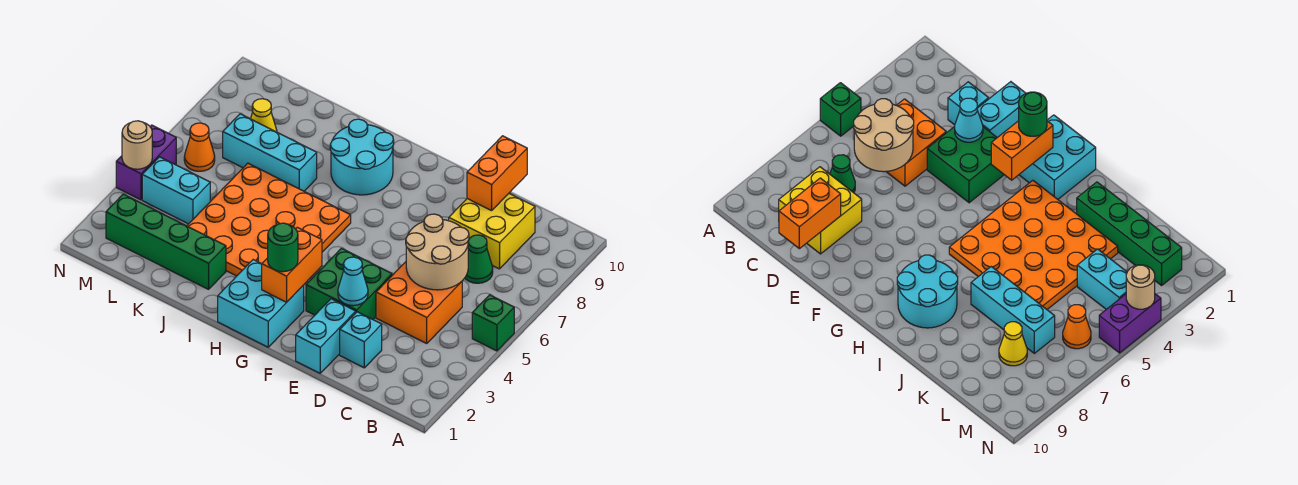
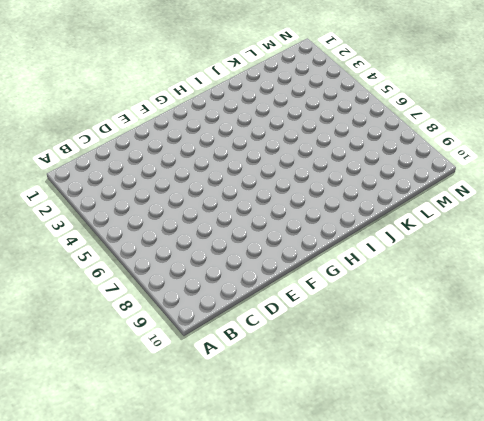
none -> green 1x1 brick [472,295,514,351]
none -> orange 2x2 brick [376,262,462,343]
none -> green 1x1 cone [465,235,493,283]

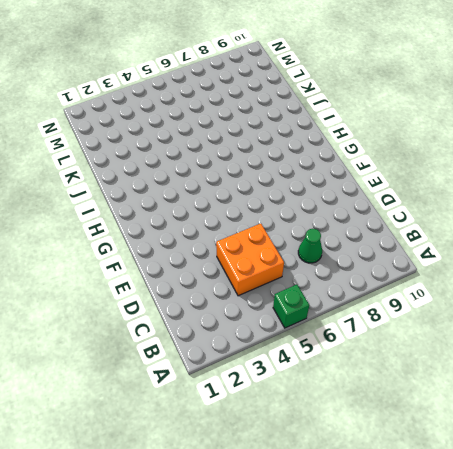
none -> yellow 2x2 brick [449,194,535,269]
none -> cyan 1x1 brick [340,312,382,368]
none -> cyan 1x2 brick [296,299,356,373]

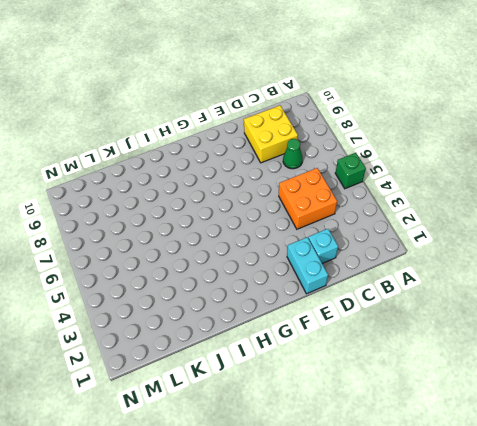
none -> green 2x2 brick [306,248,392,319]
none -> cyan 2x2 brick [218,260,304,347]
none -> orange 4x4 plate [187,163,351,276]

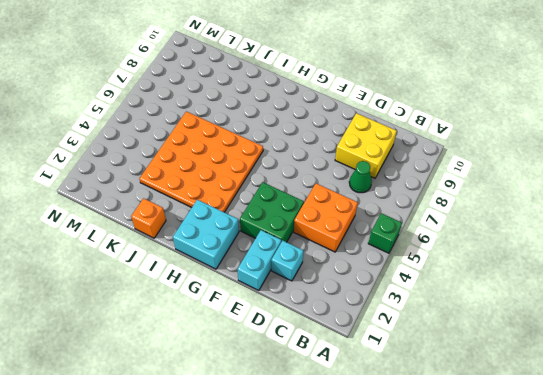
orange 1x1 brick [131,198,166,238] -> none
none -> cyan 2x2 round brick [330,119,394,195]
none -> green 1x4 brick [106,194,226,289]
none -> cyan 1x3 brick [223,114,317,191]

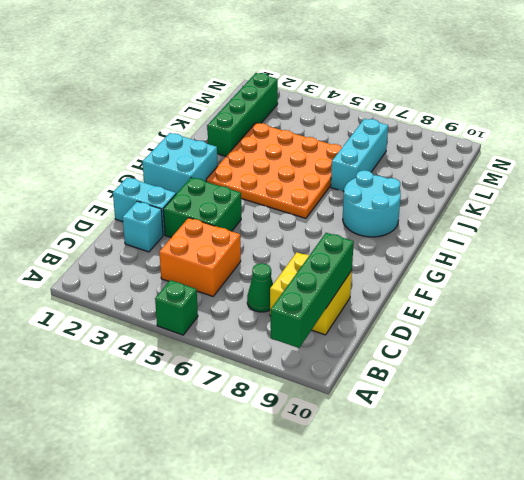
green 1x4 brick [271,233,354,348] -> orange 1x2 brick [467,136,527,211]
none -> cyan 1x2 brick [142,157,210,224]
none -> yellow 1x1 cone [251,99,277,132]
none -> orange 1x1 cone [184,123,215,171]

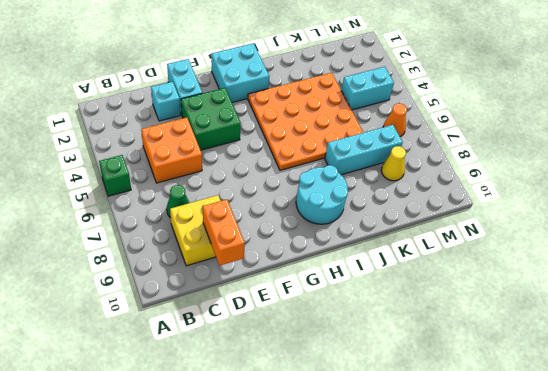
none -> green 1x4 brick [106,194,226,289]
none -> purple 1x2 brick [116,125,176,200]
none -> tan 2x2 round brick [406,214,469,290]

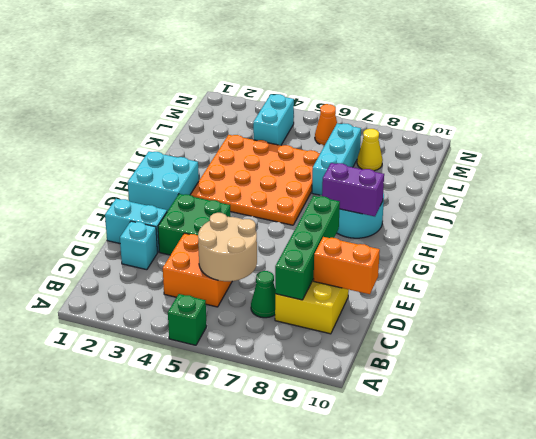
green 1x4 brick [275,196,340,300] -> green 1x4 brick moved to [106,194,226,289]
purple 1x2 brick [322,163,384,216] -> purple 1x2 brick moved to [116,125,176,200]
none -> cyan 1x1 cone [338,257,368,306]
none -> orange 1x2 brick [262,227,322,302]
none -> tan 1x1 round brick [122,121,152,169]

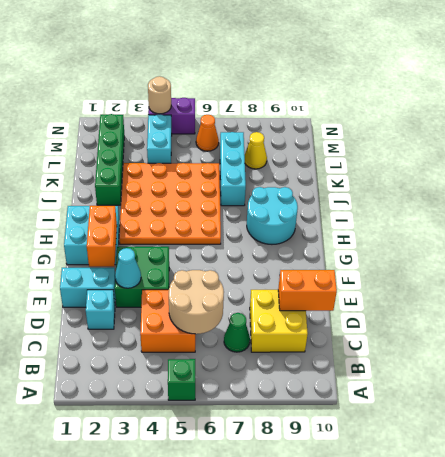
orange 1x2 brick [87,206,117,267] -> orange 1x2 brick turned to [262,227,322,302]
none -> green 1x1 round brick [268,223,298,272]

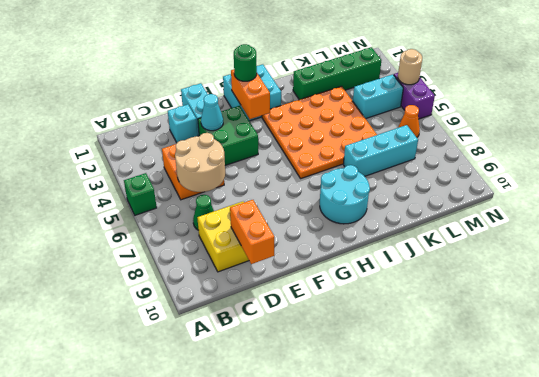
none -> yellow 1x1 cone [251,99,277,132]

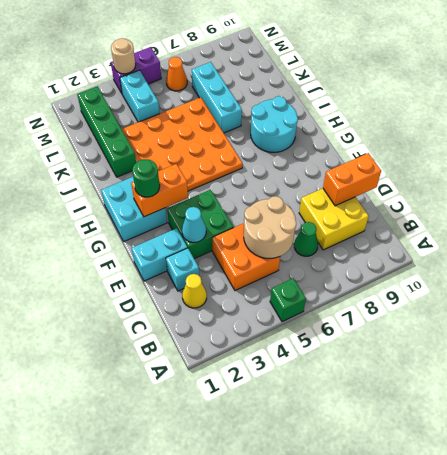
yellow 1x1 cone [182,274,207,308] -> yellow 1x1 cone moved to [251,99,277,132]

